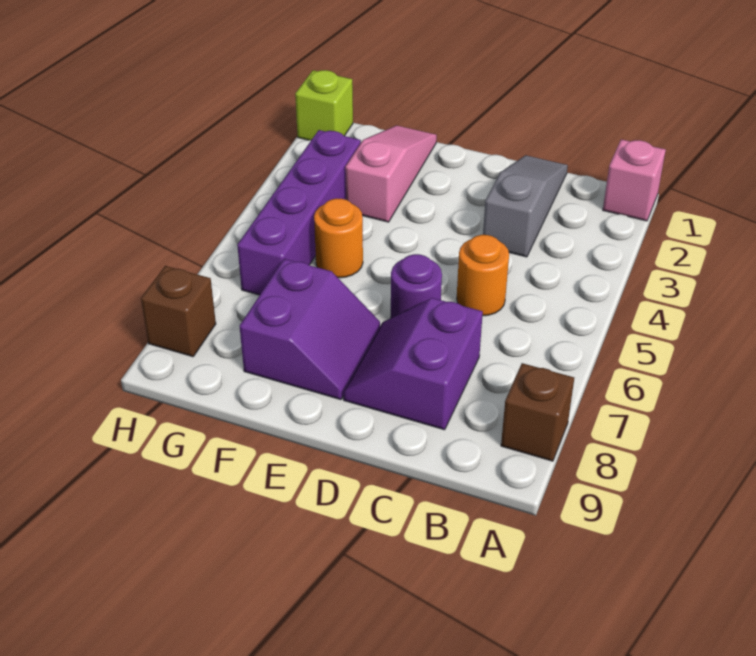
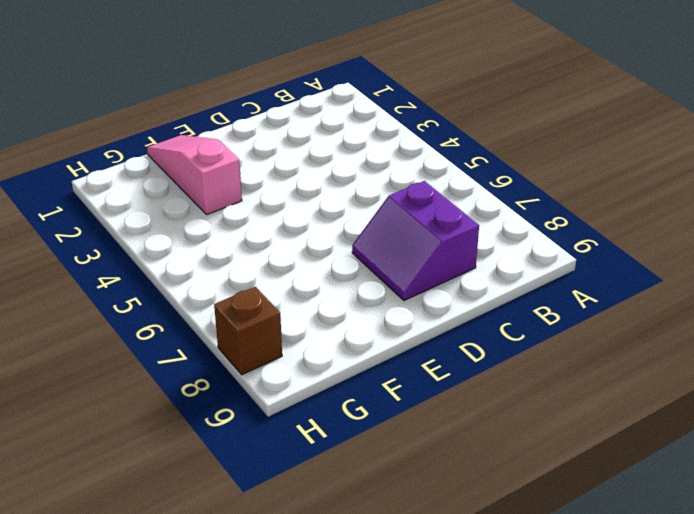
none -> pink 1x1 brick [603,139,666,221]
none -> brown 1x1 brick [501,363,574,461]
none -> grey 1x3 slope [483,155,568,257]

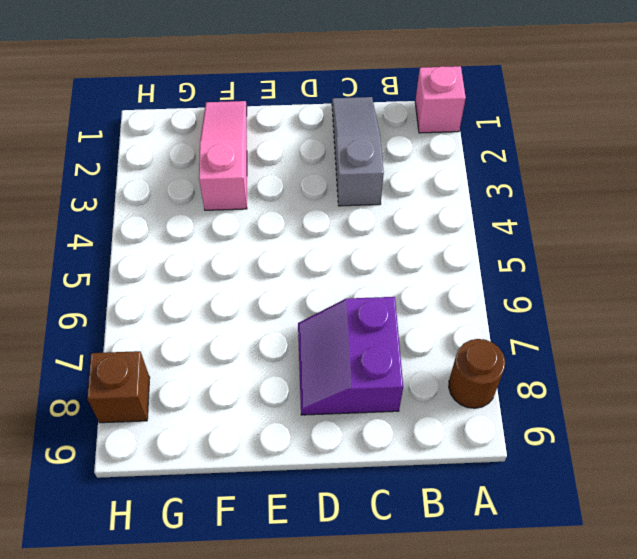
brown 1x1 round brick [449,339,505,408] -> brown 1x1 brick [501,363,574,461]
none -> orange 1x1 round brick [457,235,509,316]
none -> purple 1x1 round brick [391,254,442,318]
none -> purple 2x2 slope [240,259,380,400]

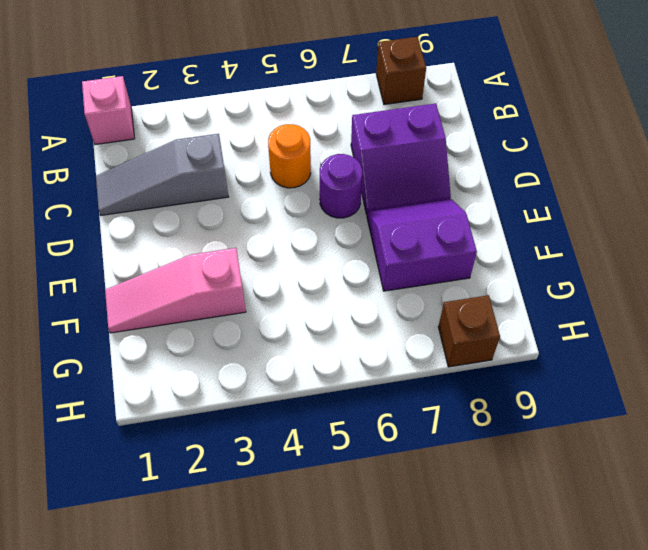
none -> orange 1x1 round brick [314,198,363,278]
none -> purple 1x4 brick [237,130,361,295]
none -> lime 1x1 brick [295,70,353,140]

